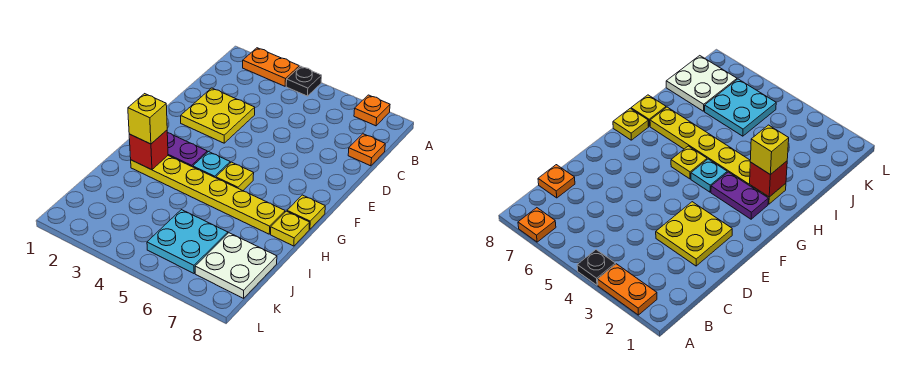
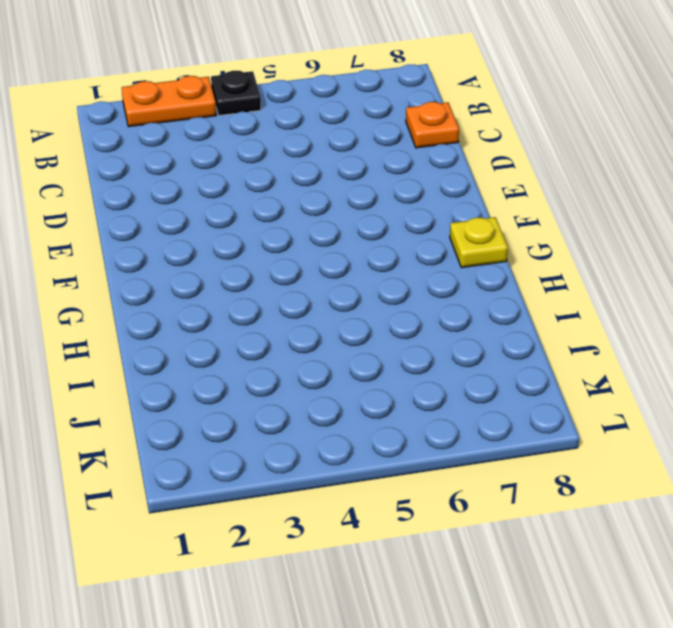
none -> orange 1x1 plate [354,95,390,126]
none -> yellow 2x2 plate [181,88,255,143]
none -> purple 1x2 plate [167,133,207,167]

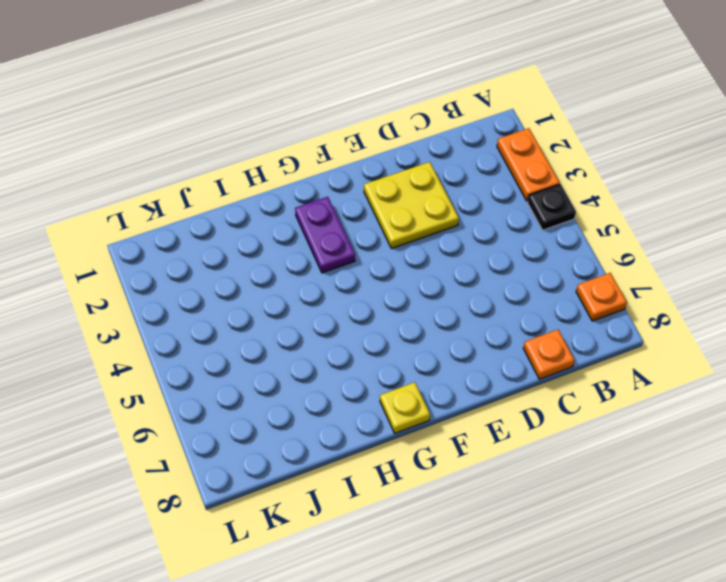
none -> cyan 1x1 plate [193,152,230,178]
none -> yellow 1x1 plate [216,162,254,191]
none -> yellow 1x6 plate [131,156,285,234]

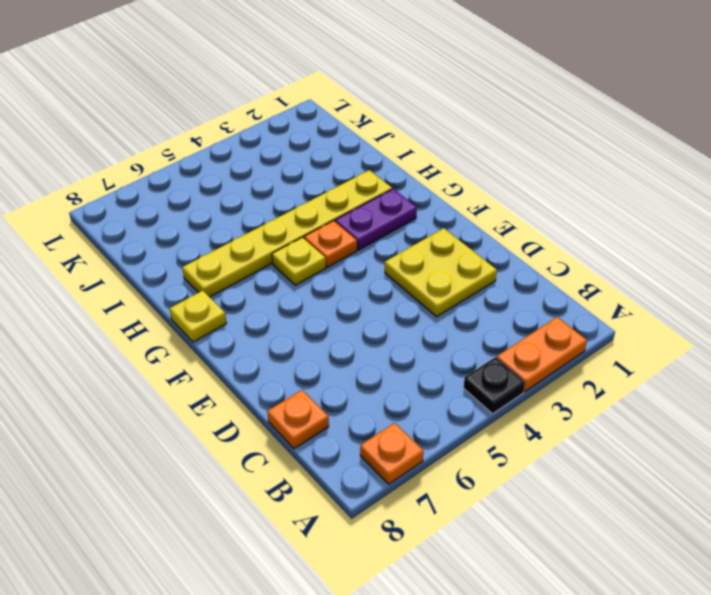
orange 1x1 plate [304,221,357,267] -> cyan 1x1 plate [193,152,230,178]
none -> yellow 1x1 plate [271,211,310,246]
none -> cyan 2x2 plate [147,210,228,273]
none -> white 2x2 plate [195,233,277,298]

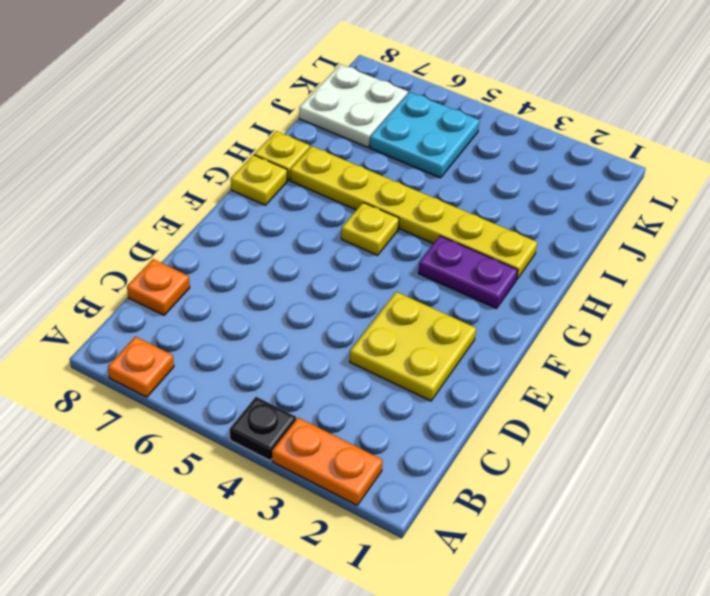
none -> cyan 1x1 plate [193,152,230,178]
none -> red 1x1 brick [129,130,168,170]
none -> yellow 1x1 brick [128,94,167,144]

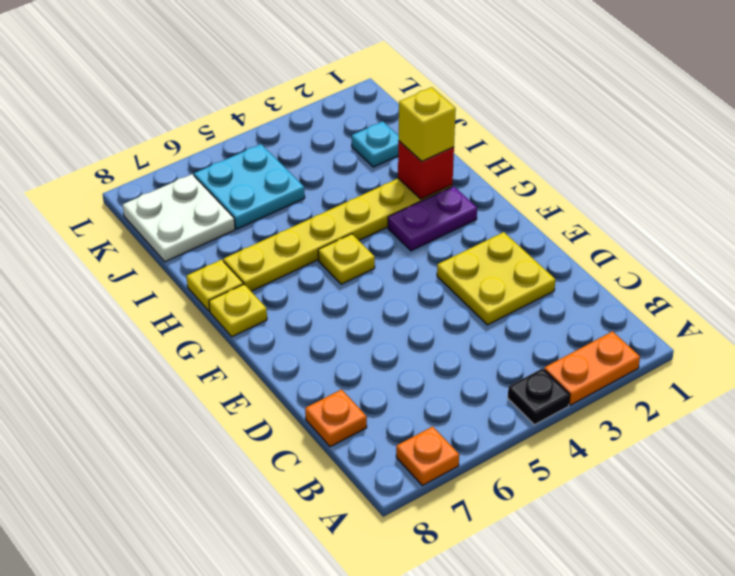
cyan 1x1 plate [352,121,399,167] -> cyan 1x1 plate moved to [193,152,230,178]

